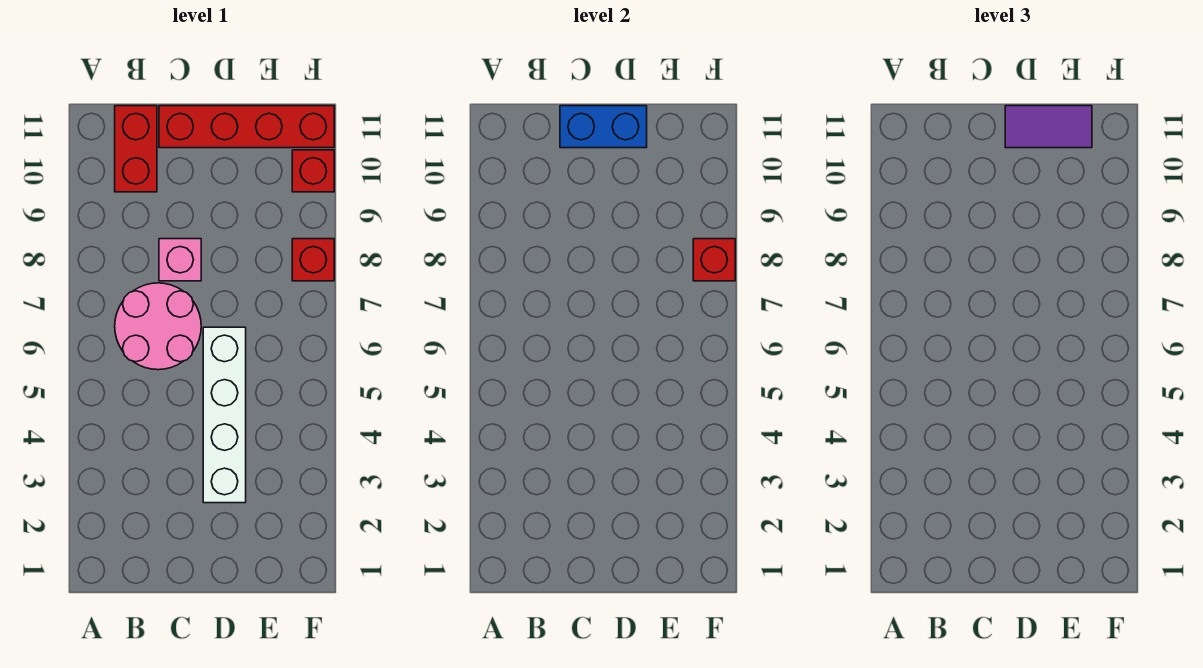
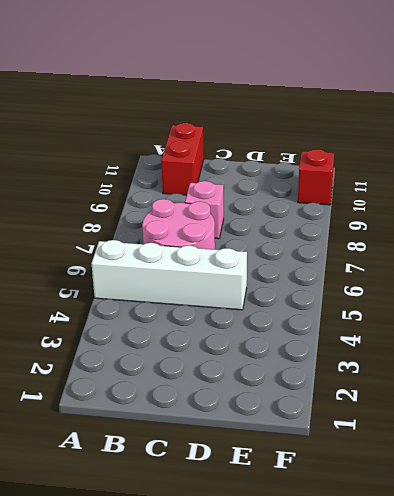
white 1x4 brick [92,240,247,310] -> white 1x4 brick turned to [203,327,246,503]
none -> red 1x4 brick [159,106,334,148]
none -> red 1x1 brick [292,239,334,281]

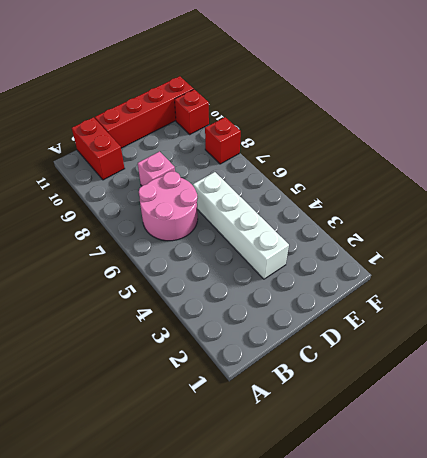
none -> blue 1x2 brick [560,106,647,148]
none -> red 1x1 brick [693,239,735,281]

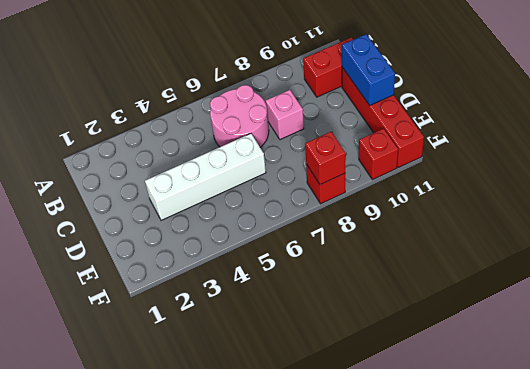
none -> purple 1x2 tile [1005,106,1092,148]

